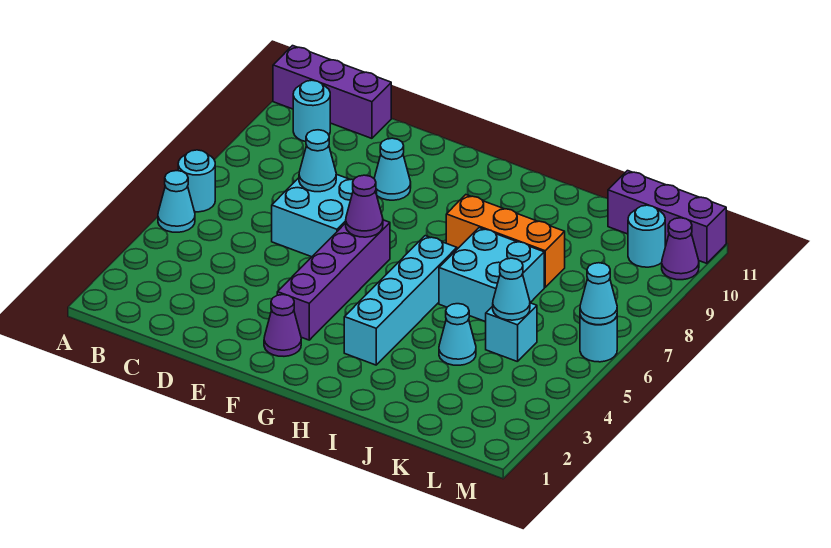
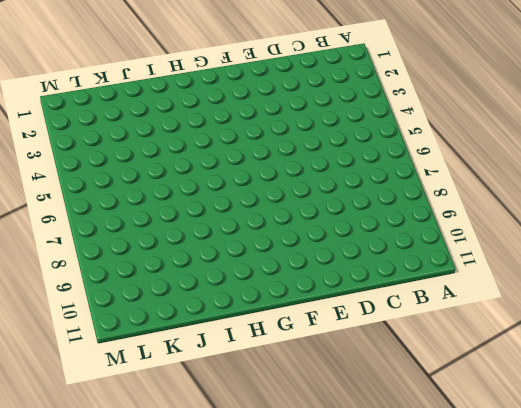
none -> cyan 1x1 cone [158,171,195,232]
none -> cyan 1x1 round brick [178,150,215,212]
none -> purple 1x3 brick [273,46,391,138]

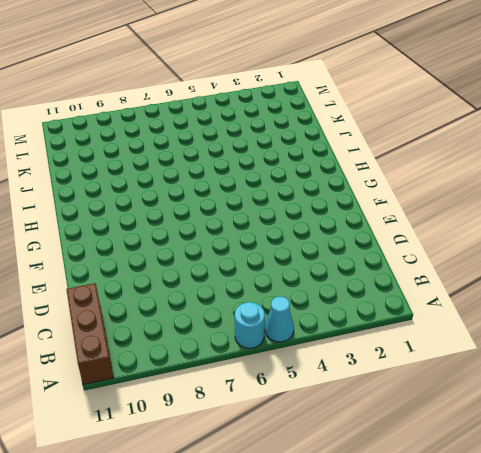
brown 1x3 brick [66,283,113,385] -> purple 1x3 brick [273,46,391,138]
none -> cyan 1x1 round brick [293,80,330,142]
none -> cyan 2x2 brick [272,174,377,257]
none -> cyan 1x1 cone [374,138,411,200]

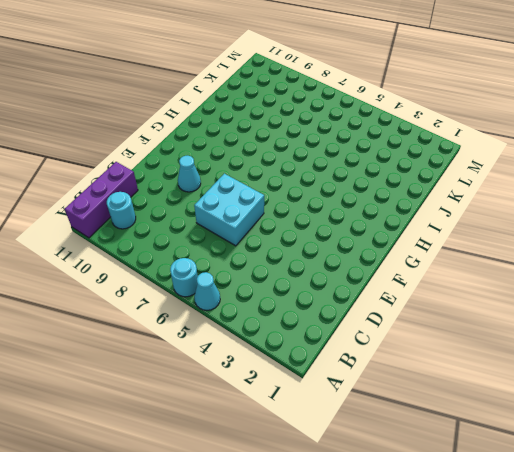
none -> purple 1x1 cone [264,295,301,356]
none -> purple 1x4 brick [277,220,390,340]
none -> cyan 1x4 brick [344,236,457,365]

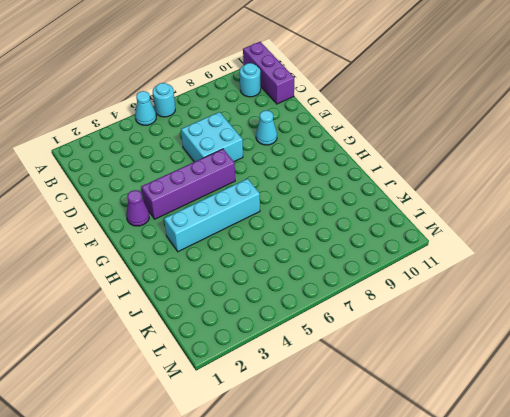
none -> orange 1x3 brick [446,195,565,287]
none -> cyan 2x2 brick [439,228,544,322]
none -> cyan 1x1 cone [439,304,476,365]

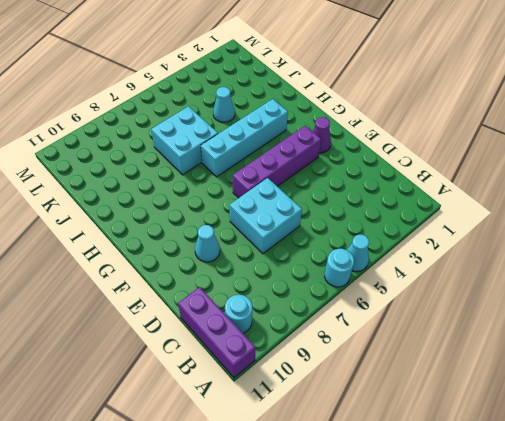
none -> orange 1x3 brick [446,195,565,287]
none -> cyan 1x1 brick [486,303,537,362]
none -> purple 1x3 brick [608,171,726,263]

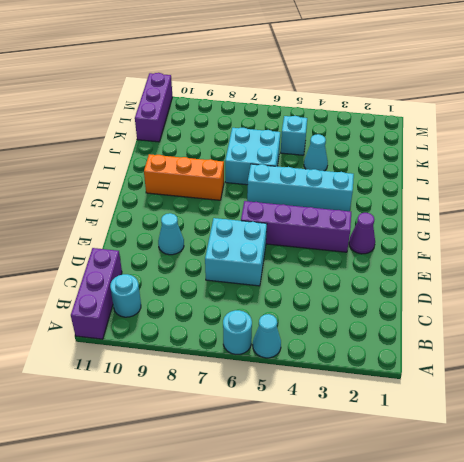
orange 1x3 brick [144,154,224,200] -> orange 1x3 brick turned to [446,195,565,287]
none -> cyan 1x1 round brick [628,205,665,267]
none -> cyan 1x1 round brick [580,316,617,362]
none -> purple 1x1 cone [662,218,699,280]

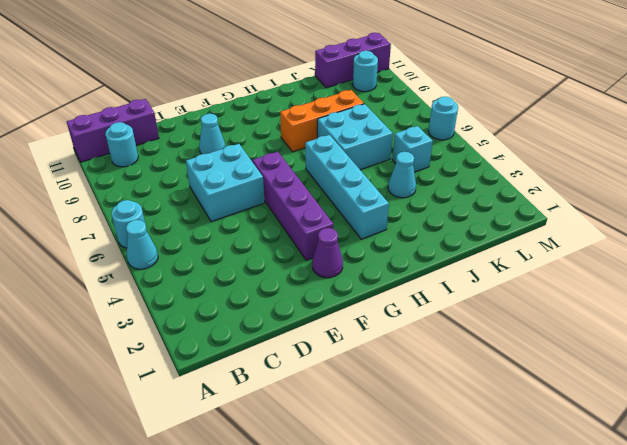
none -> purple 1x1 cone [662,218,699,280]
none -> cyan 1x1 cone [299,130,336,192]
none -> purple 1x1 cone [346,175,383,237]

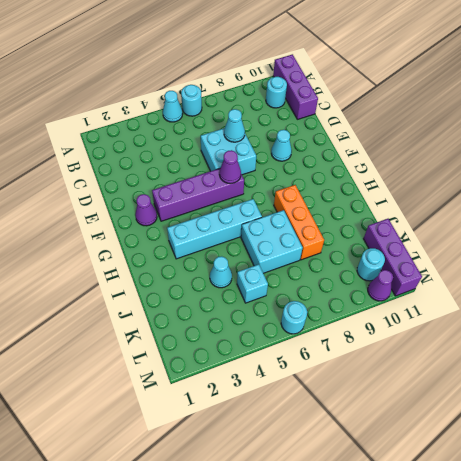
none -> cyan 1x1 cone [493,258,530,320]
none -> cyan 1x1 cone [580,263,617,325]

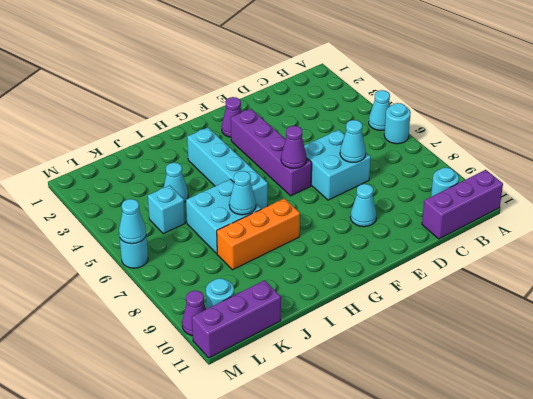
cyan 1x1 cone [229,171,256,215] -> cyan 1x1 cone moved to [493,258,530,320]

